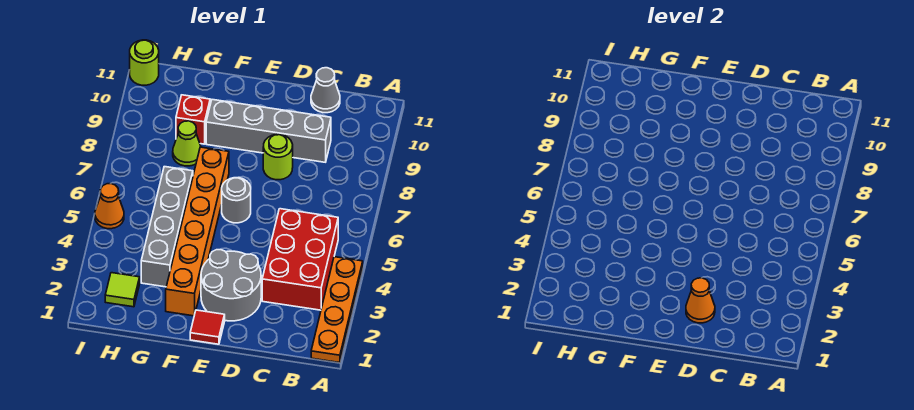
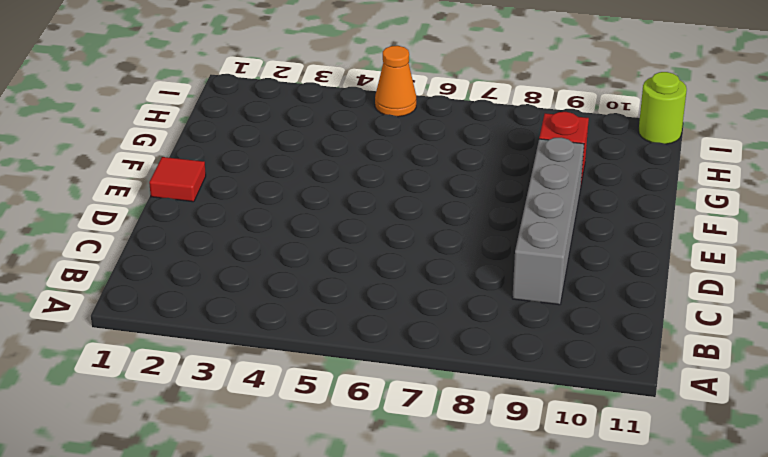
none -> orange 1x4 plate [311,257,363,363]
none -> red 2x3 brick [262,209,338,310]
none -> grey 1x1 cone [311,68,340,113]

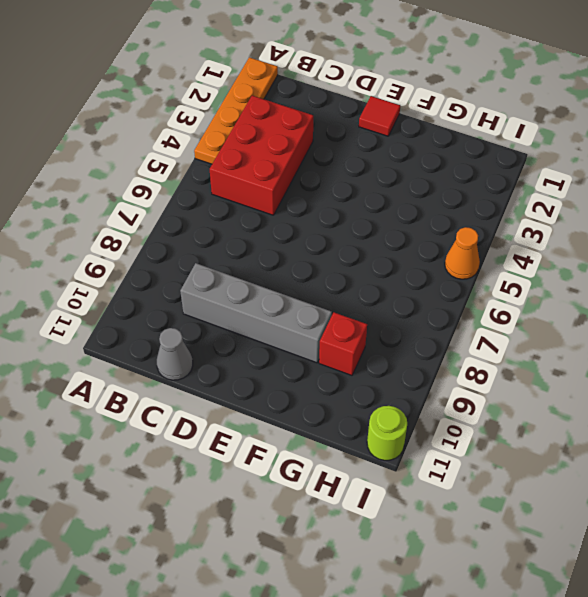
none -> grey 2x2 round brick [201,250,261,321]
none -> lime 1x1 round brick [263,134,293,180]
none -> grey 1x1 round brick [222,178,251,223]

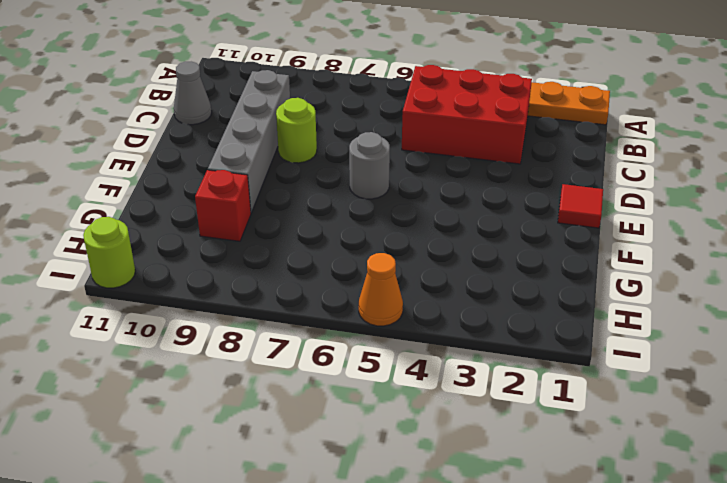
none -> grey 2x2 round brick [201,250,261,321]
none -> orange 1x6 brick [166,147,229,316]
none -> grey 1x4 brick [141,167,193,287]

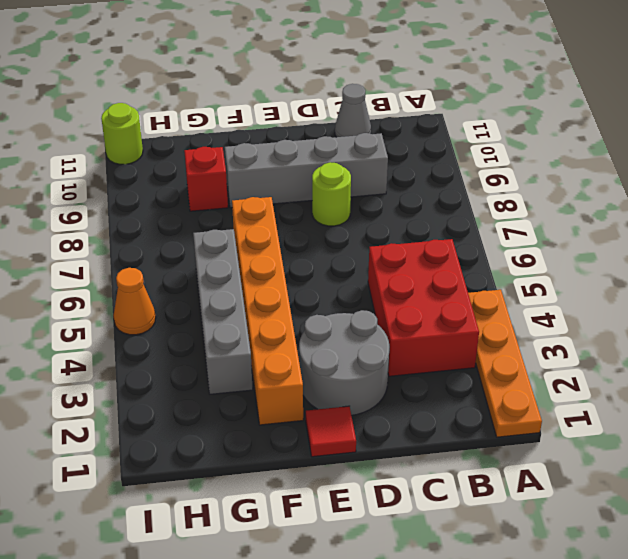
none -> grey 1x1 round brick [222,178,251,223]
none -> lime 1x1 cone [173,121,201,166]
none -> lime 1x1 tile [105,273,140,307]

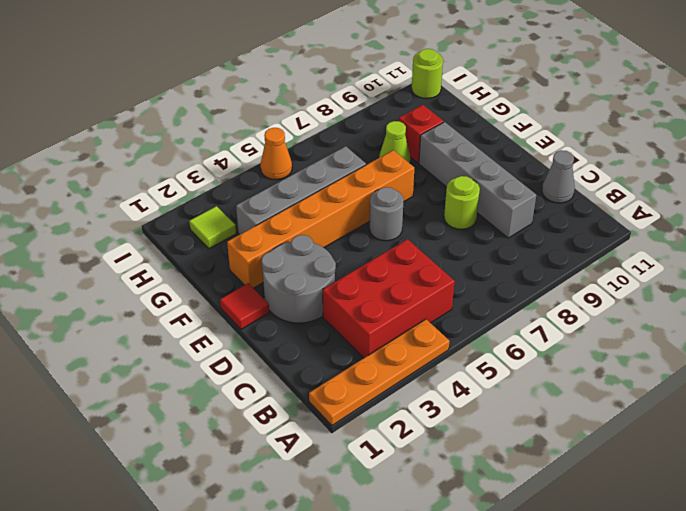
none -> orange 1x1 cone [686,278,715,323]

